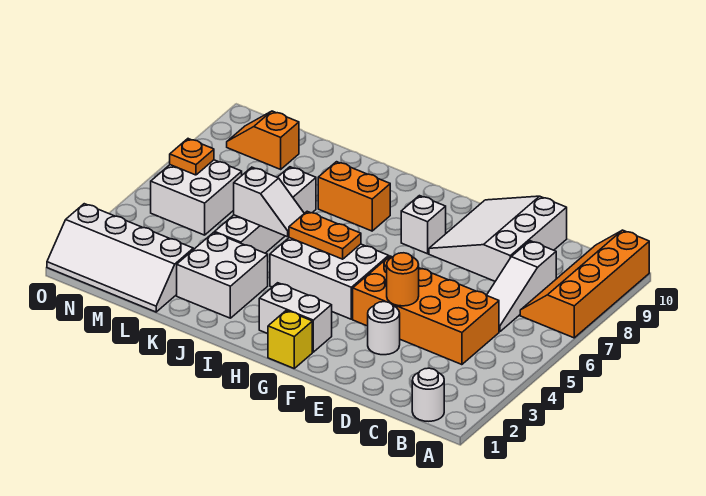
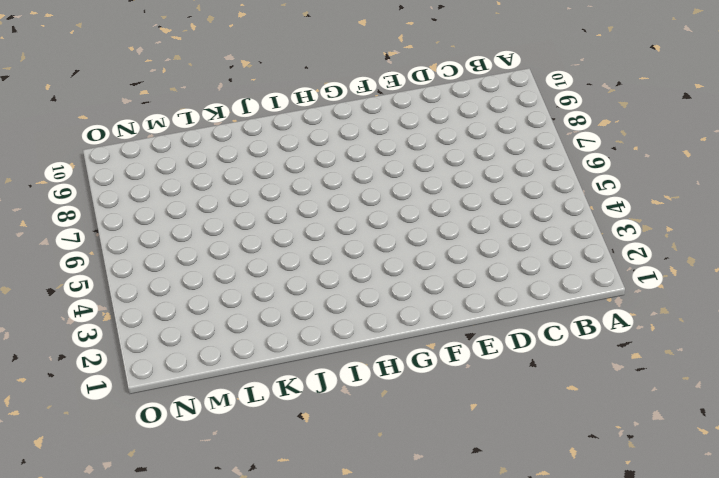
none -> orange 2x4 slope [520,230,649,338]
none -> white 1x1 round brick [412,368,444,421]
none -> orange 2x4 brick [353,256,499,365]

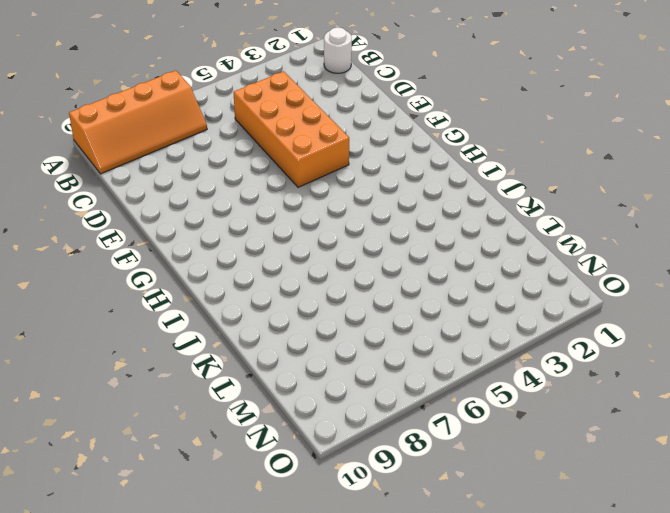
none -> white 1x3 slope [487,241,556,332]
none -> white 3x3 slope [429,196,567,281]
none -> white 1x1 round brick [368,302,400,355]

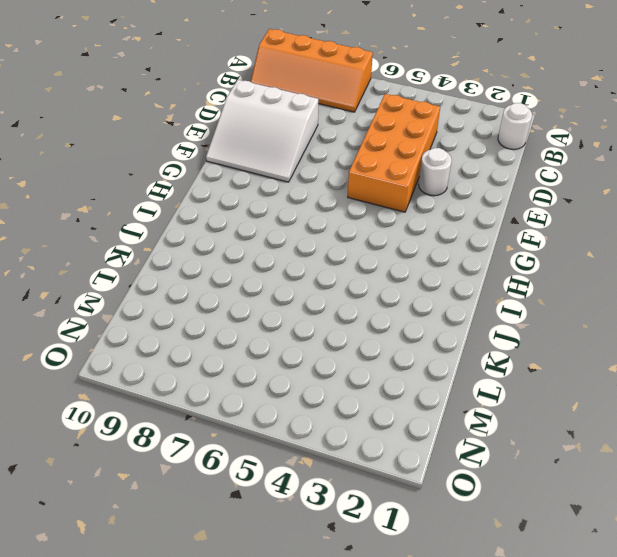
none -> white 1x3 slope [487,241,556,332]
none -> yellow 1x1 brick [268,310,312,368]
none -> white 1x2 brick [259,283,332,352]

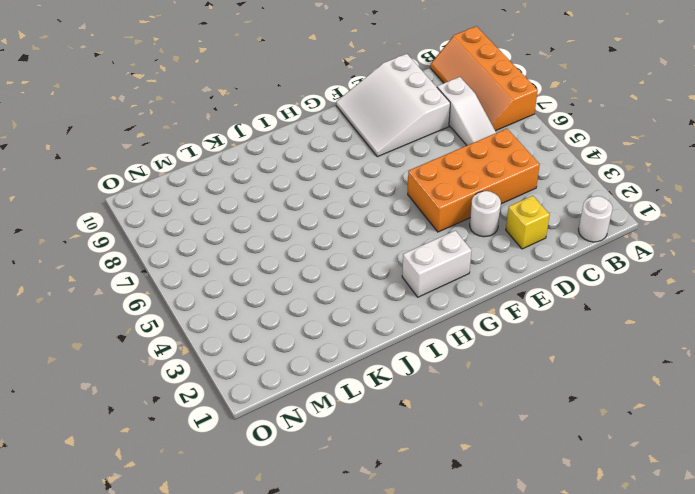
yellow 1x1 brick [506,196,550,249] -> yellow 1x1 brick moved to [268,310,312,368]
none -> white 2x3 brick [270,238,389,319]
none -> white 1x1 brick [401,196,446,254]
none -> orange 1x2 brick [318,162,390,231]

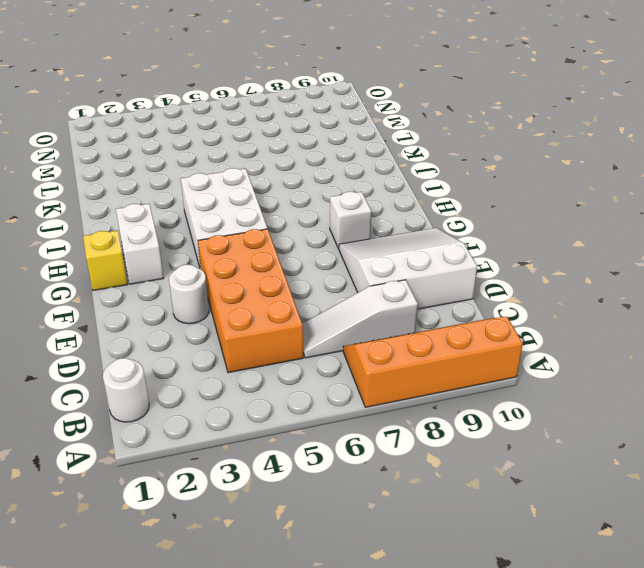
none -> orange 1x2 brick [318,162,390,231]
none -> white 2x2 brick [177,232,268,318]
none -> white 1x4 brick [215,167,316,253]

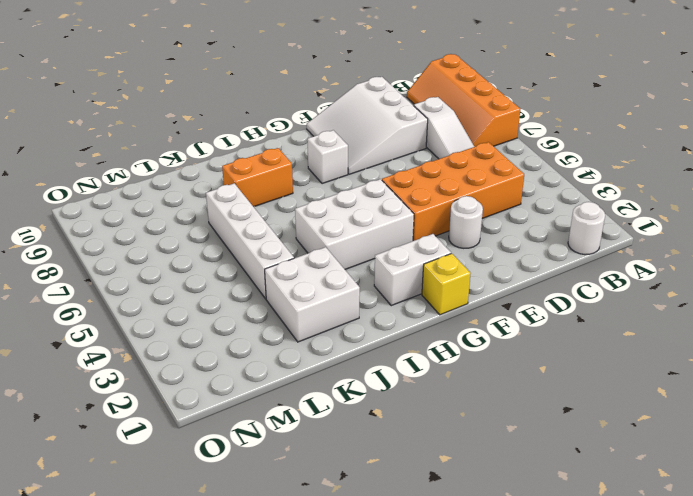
none -> white 2x4 slope [47,204,193,312]
none -> white 2x2 brick [151,160,242,235]
none -> orange 1x2 slope [227,111,299,169]

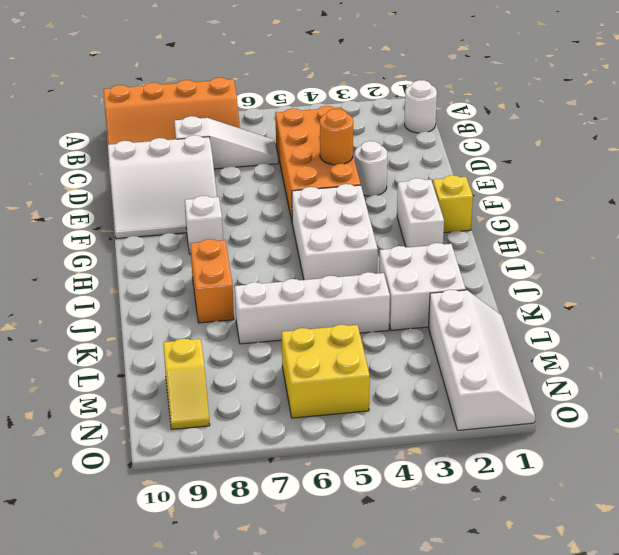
yellow 2x2 brick [282,324,370,418] -> white 2x2 brick [151,160,242,235]
yellow 1x2 slope [163,339,210,429] -> orange 1x2 slope [227,111,299,169]
none -> orange 1x2 plate [289,211,361,259]
none -> white 1x2 slope [234,167,304,237]
none -> orange 1x1 plate [170,139,214,175]

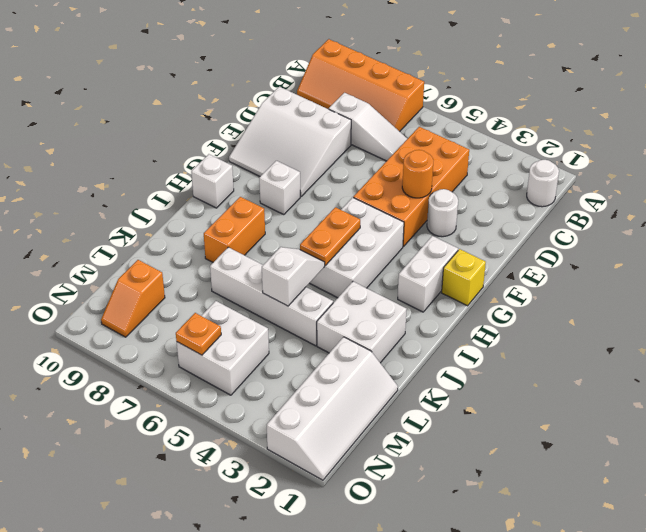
white 1x1 brick [191,154,234,208] -> none

